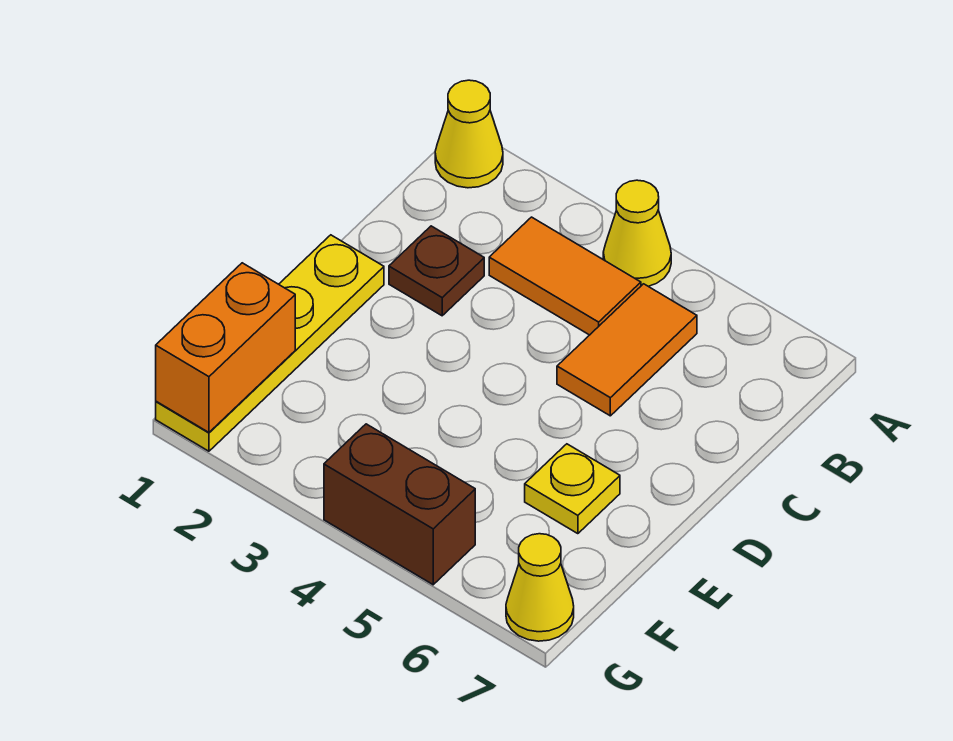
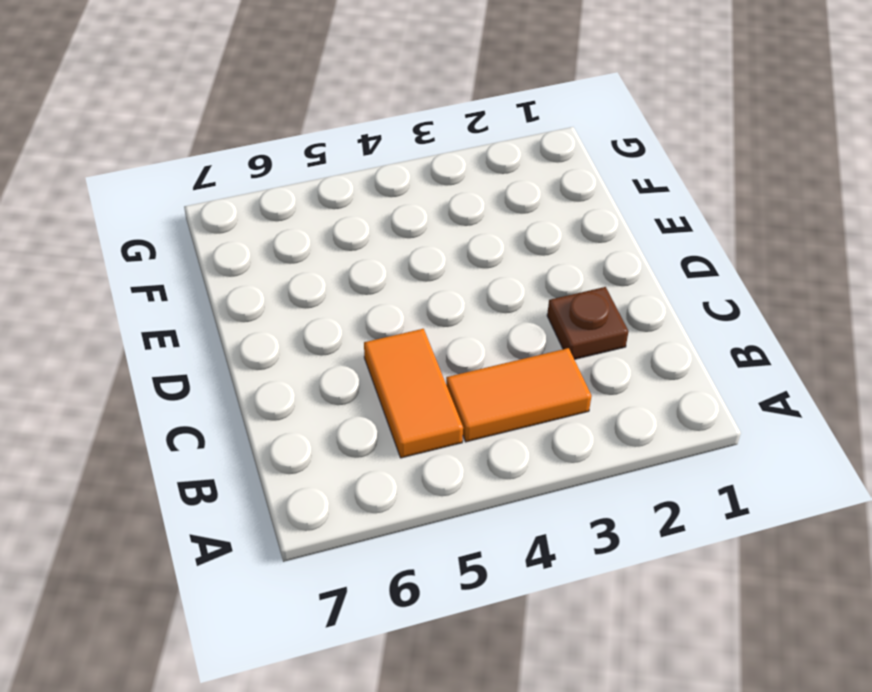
none -> yellow 1x1 cone [435,80,503,188]
none -> yellow 1x1 cone [603,180,671,286]

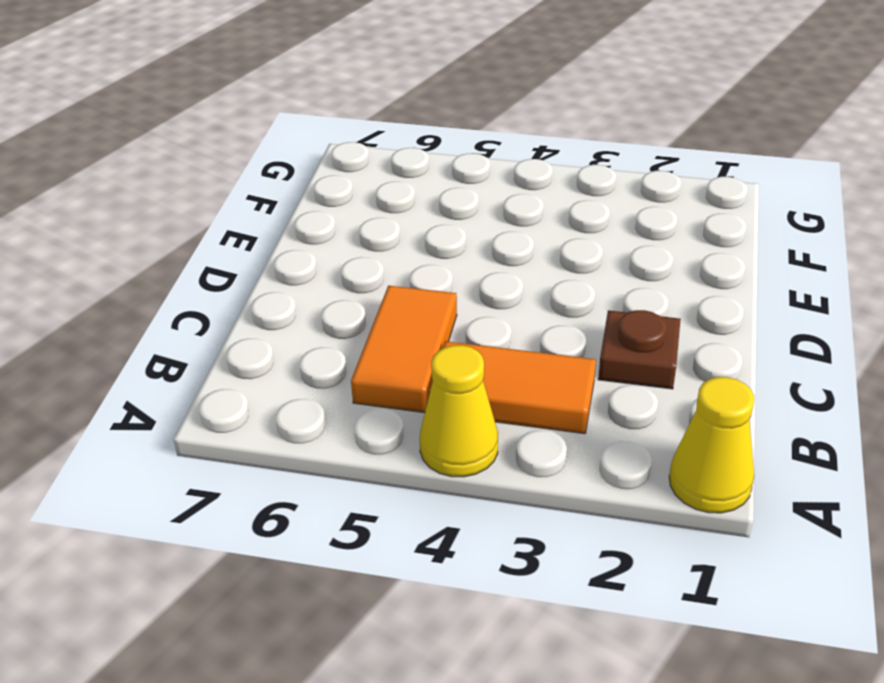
none -> yellow 1x4 plate [156,235,384,451]
none -> yellow 1x1 plate [525,444,620,534]

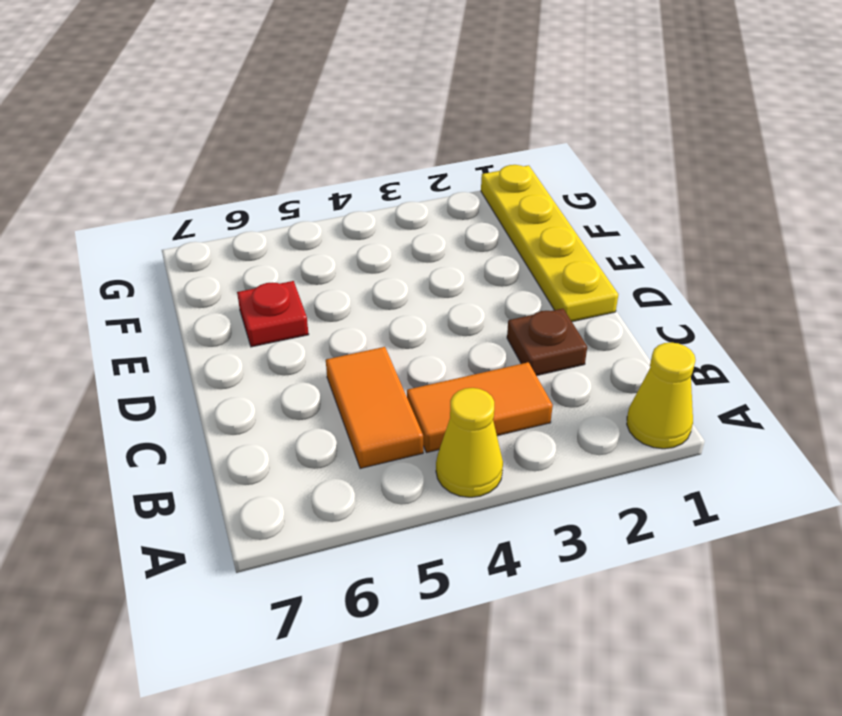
red 1x1 plate [237,281,309,347] -> yellow 1x1 plate [525,444,620,534]
none -> brown 1x2 brick [324,424,475,585]
none -> yellow 1x1 cone [506,534,574,641]

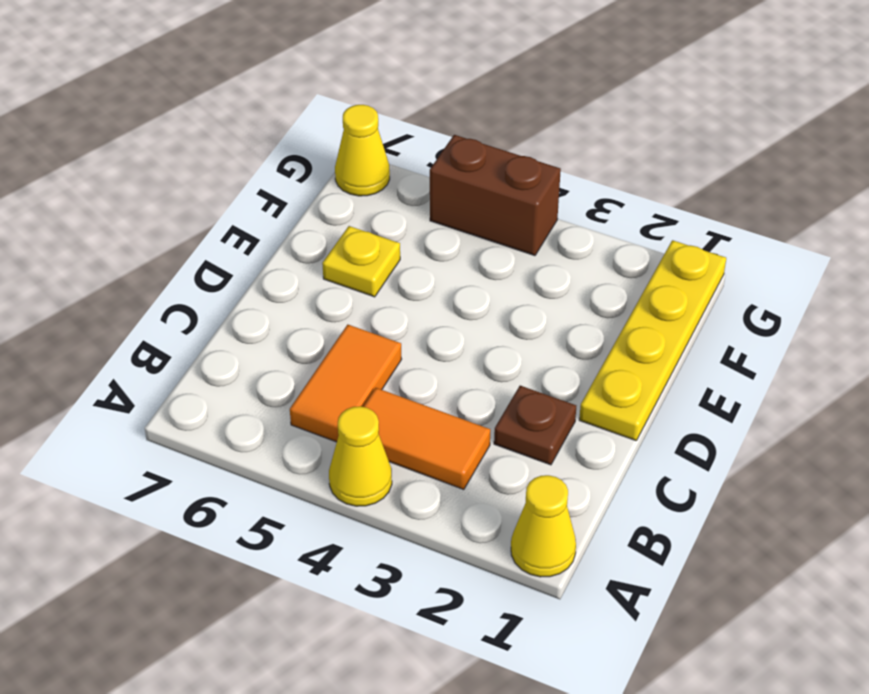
none -> orange 1x2 brick [156,263,295,432]

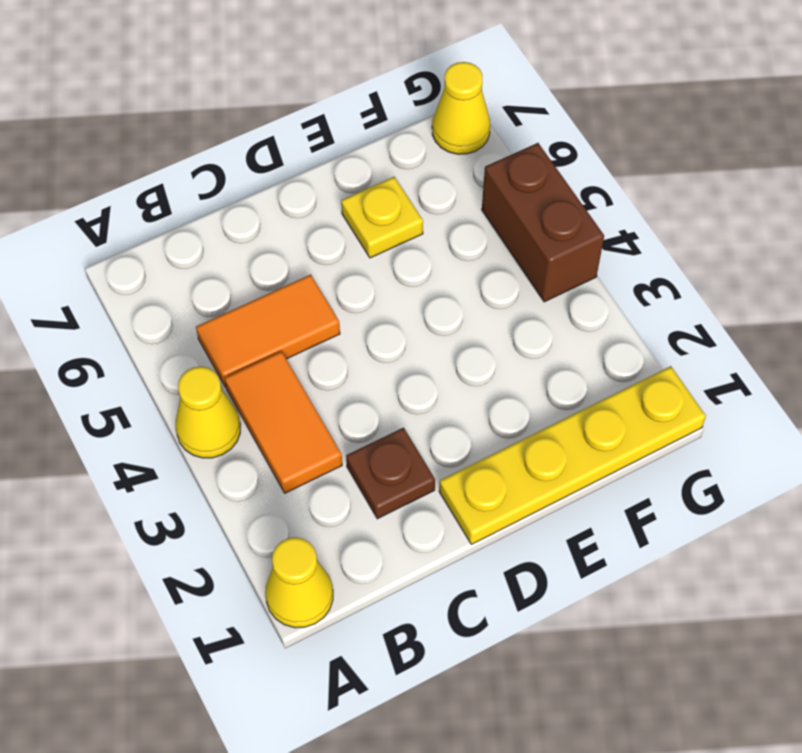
none -> orange 1x2 brick [156,263,295,432]

